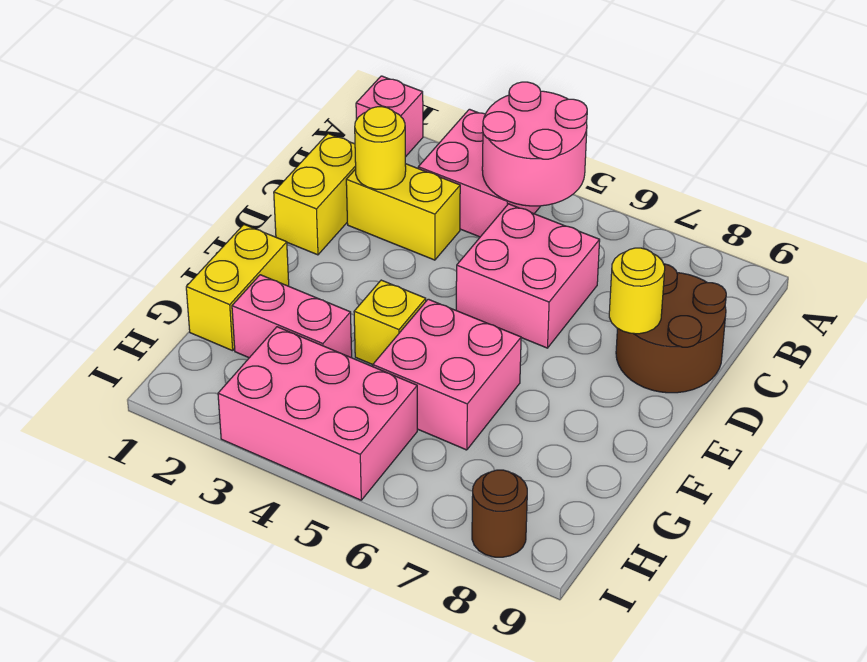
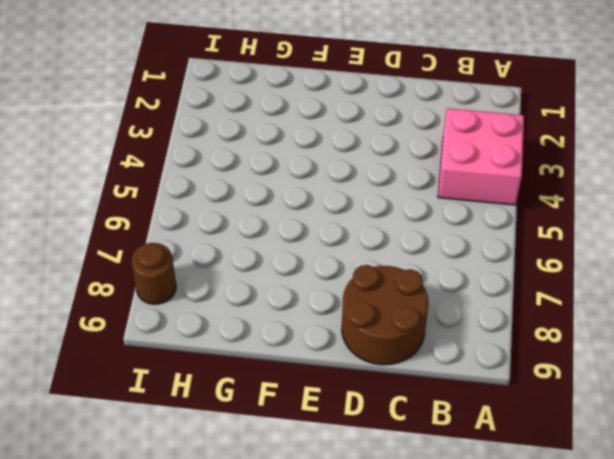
none -> pink 1x1 brick [356,76,423,157]
none -> yellow 1x2 brick [274,134,356,255]
none -> yellow 1x2 brick [346,164,460,260]

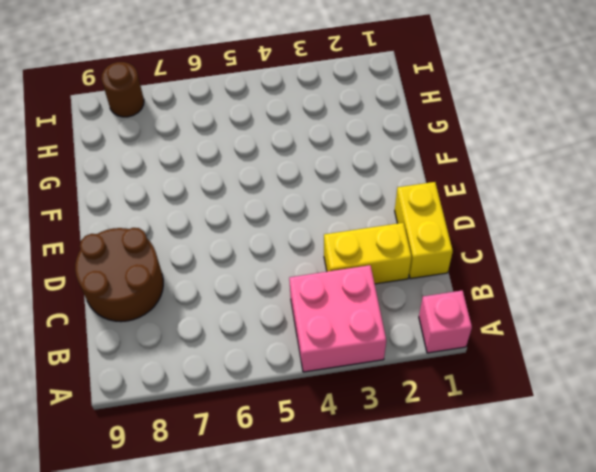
none -> pink 2x2 brick [456,204,600,348]
none -> yellow 1x2 brick [186,225,289,351]
none -> yellow 1x1 brick [354,280,426,365]

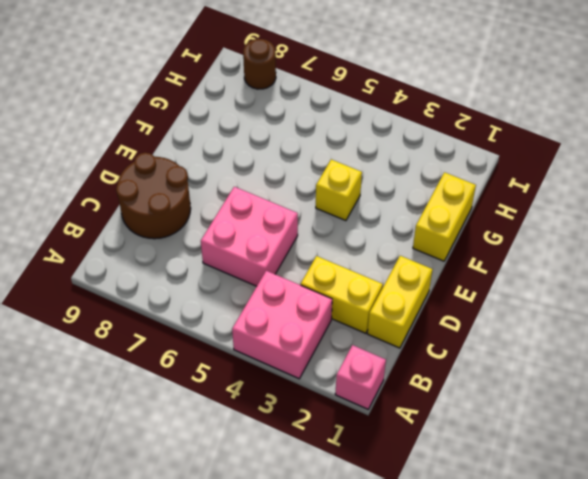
none -> pink 2x2 brick [373,299,521,450]
none -> pink 1x2 brick [232,275,352,358]
none -> pink 2x3 brick [218,327,417,500]

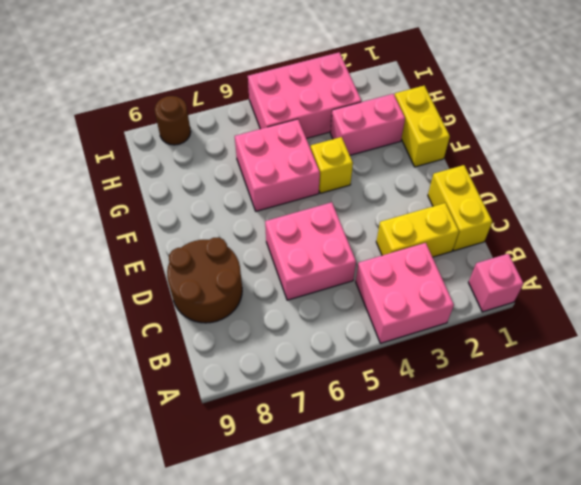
none -> pink 2x2 round brick [482,82,587,206]
none -> yellow 1x1 round brick [355,107,406,189]
none -> yellow 1x1 round brick [609,248,665,334]

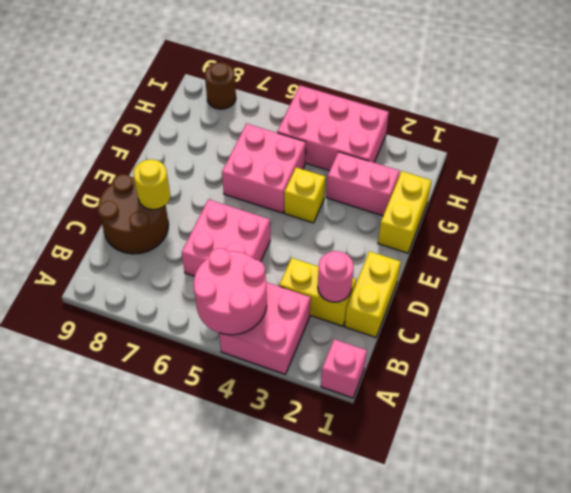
pink 1x1 round brick [318,251,354,302] -> yellow 1x1 round brick [355,107,406,189]

